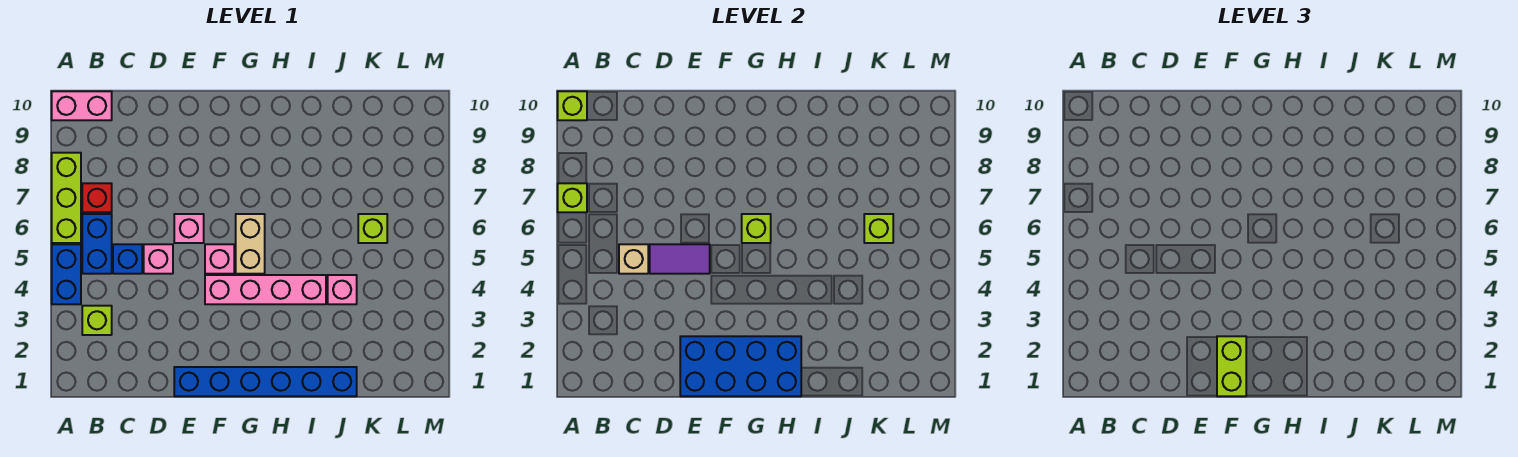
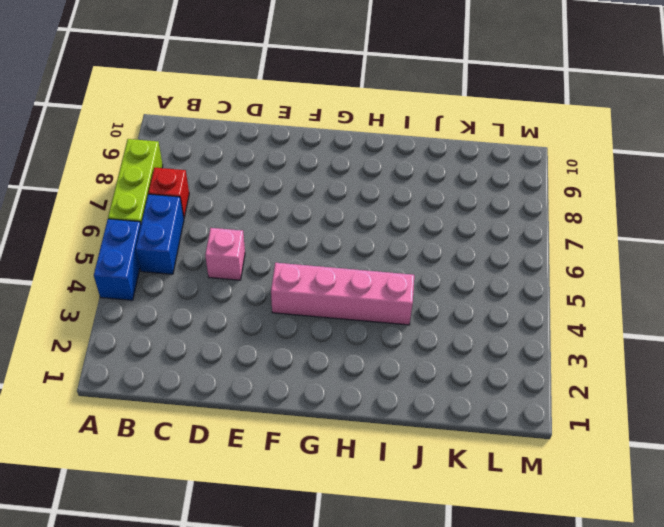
none -> pink 1x2 brick [52,91,112,120]
none -> lime 1x1 brick [82,306,112,335]
none -> blue 1x1 brick [113,244,142,274]

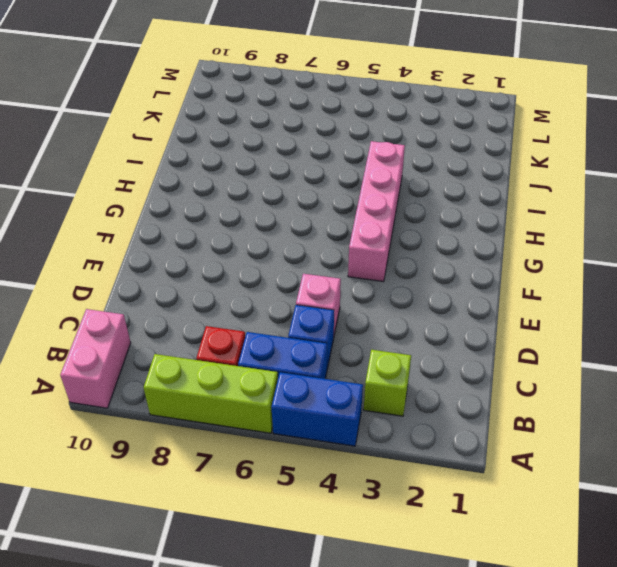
none -> blue 1x6 brick [174,367,357,396]
none -> pink 1x1 brick [174,214,204,243]
none -> pink 1x1 brick [205,244,234,274]

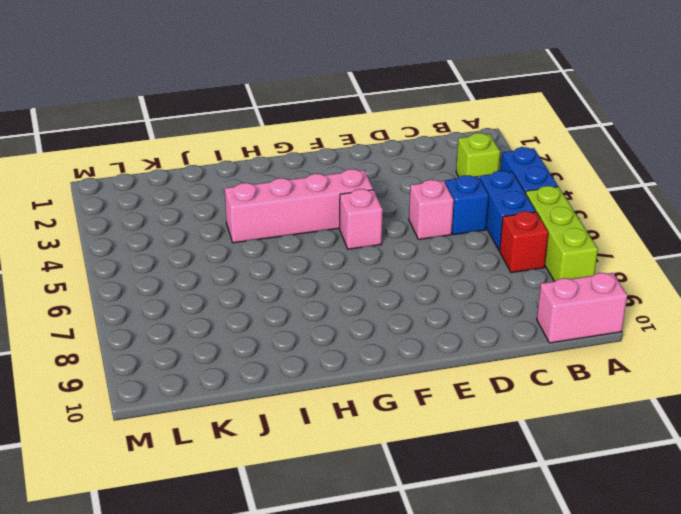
none -> blue 1x6 brick [174,367,357,396]
none -> pink 1x1 brick [174,214,204,243]
none -> tan 1x2 brick [236,214,265,274]

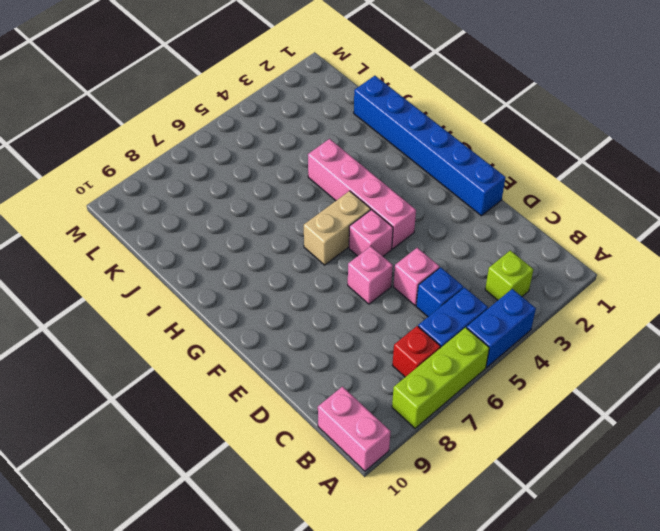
none -> pink 1x1 brick [328,275,357,304]
none -> lime 1x1 brick [358,214,387,243]
none -> lime 1x1 brick [558,183,587,212]

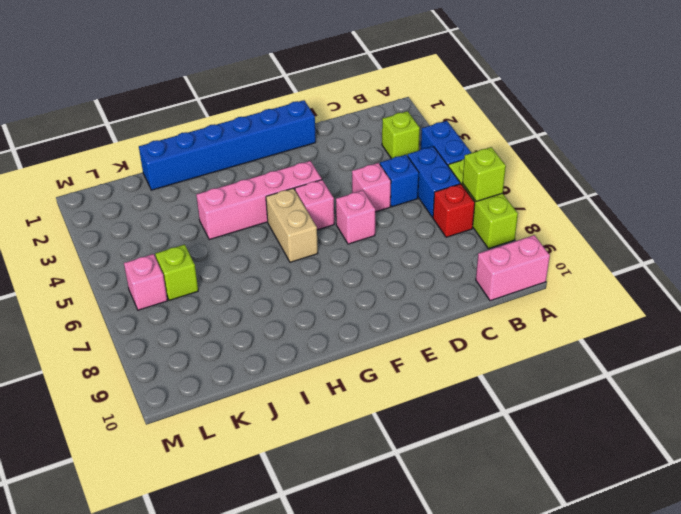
pink 1x1 brick [124,254,167,310] -> pink 1x1 brick moved to [328,275,357,304]
none -> lime 1x1 brick [558,91,587,120]
none -> tan 1x1 brick [619,244,648,274]
none -> purple 1x2 tile [650,244,710,274]

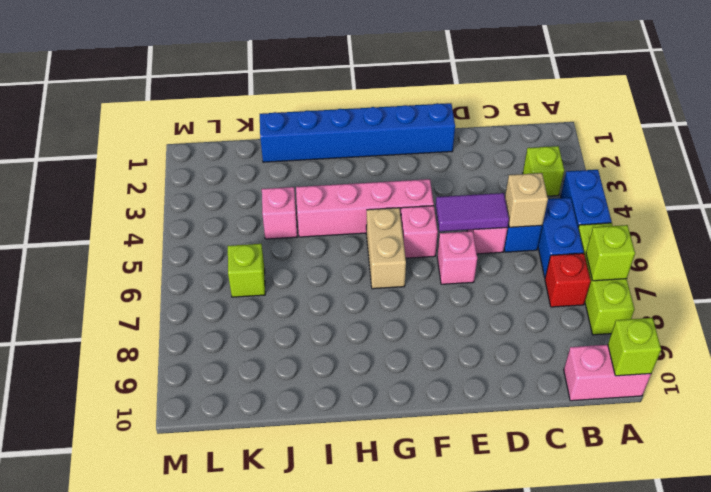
none -> blue 2x4 brick [680,336,801,396]
none -> lime 1x1 brick [742,214,771,243]
none -> lime 1x1 brick [864,214,893,243]

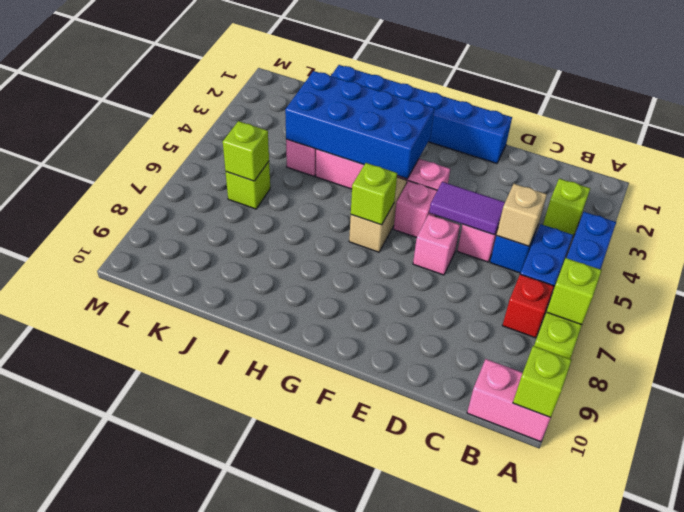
blue 2x4 brick [285,71,434,179] -> blue 2x4 brick moved to [680,336,801,396]
none -> lime 1x2 brick [1217,336,1246,396]

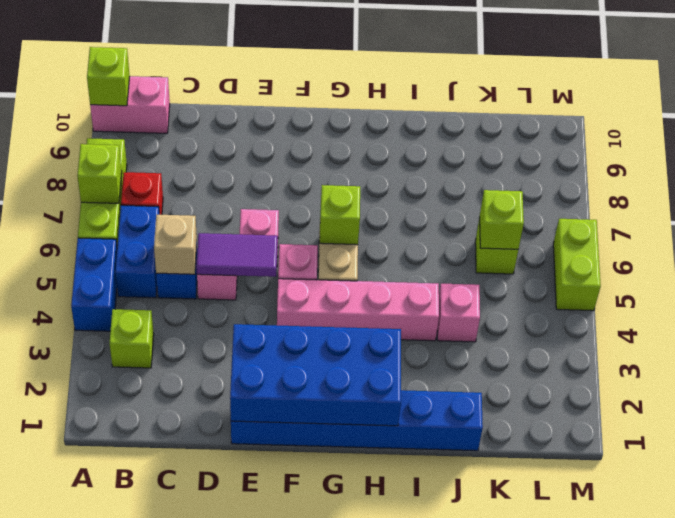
lime 1x2 brick [553,219,601,311] -> lime 1x2 brick moved to [1217,336,1246,396]

